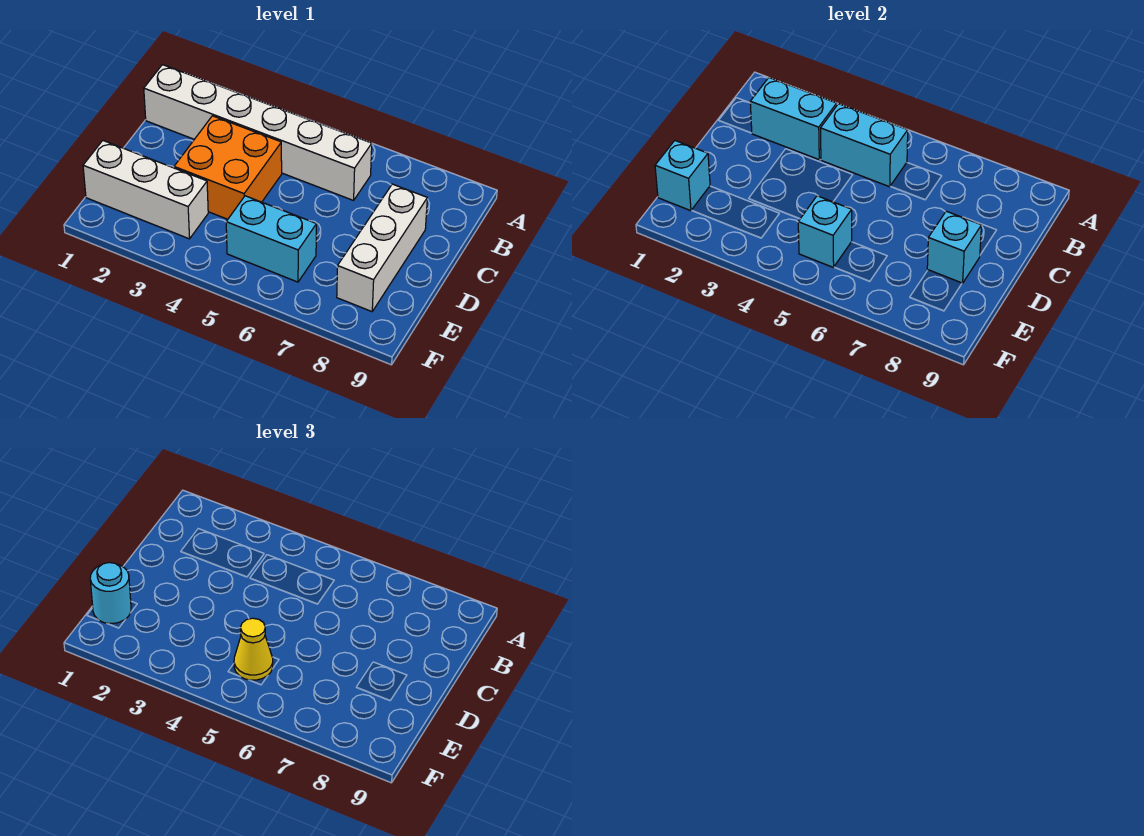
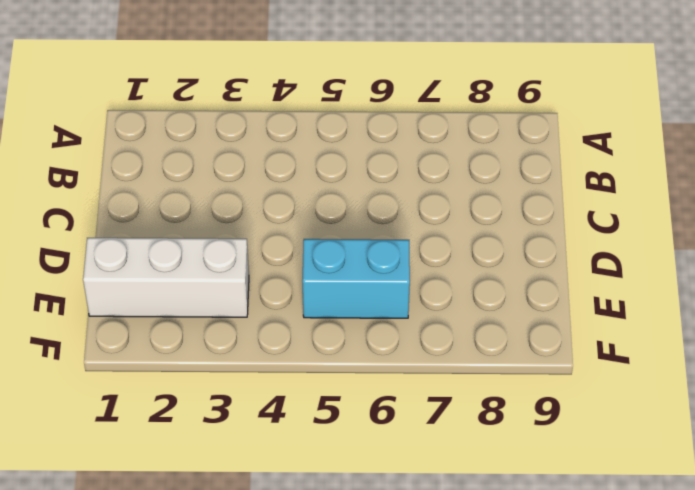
none -> white 1x6 brick [144,65,372,200]
none -> orange 2x2 brick [174,116,282,219]
none -> white 1x3 brick [337,184,427,312]

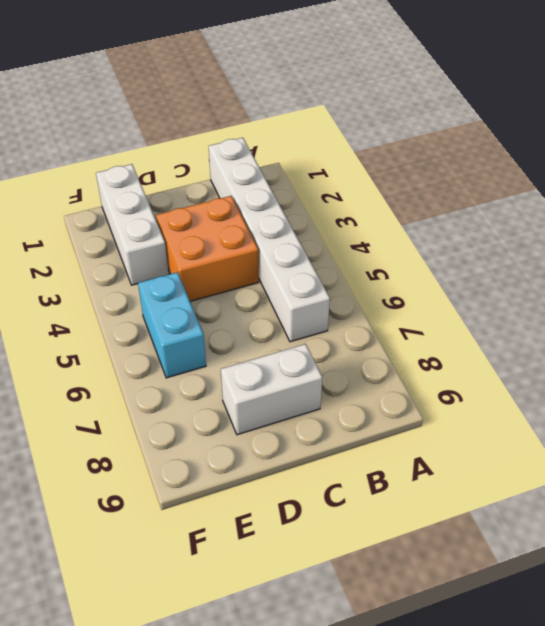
white 1x2 brick [221,344,322,435] -> white 1x3 brick [337,184,427,312]
none -> cyan 1x2 brick [750,78,837,159]
none -> cyan 1x2 brick [820,104,908,187]
none -> cyan 1x1 brick [927,211,982,283]

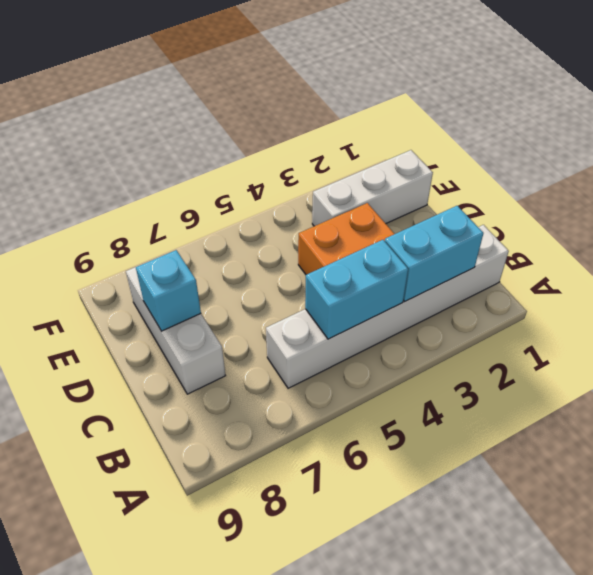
none -> cyan 1x2 brick [226,196,316,282]
none -> cyan 1x1 brick [655,141,710,211]
none -> cyan 1x1 brick [798,196,852,268]

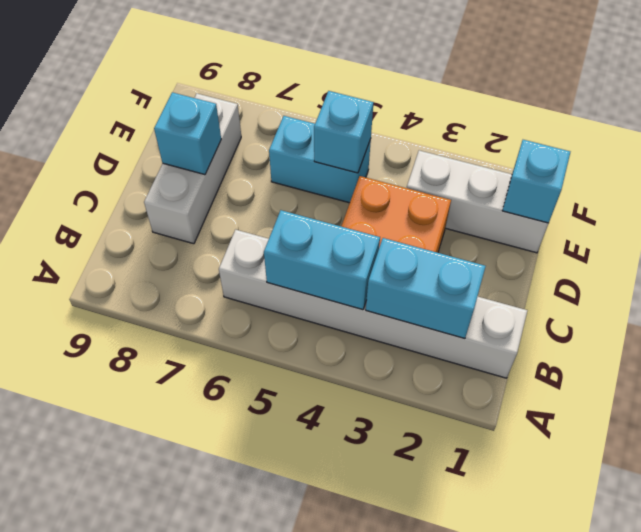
none -> cyan 1x1 round brick [90,563,131,623]
none -> yellow 1x1 cone [234,618,273,680]

